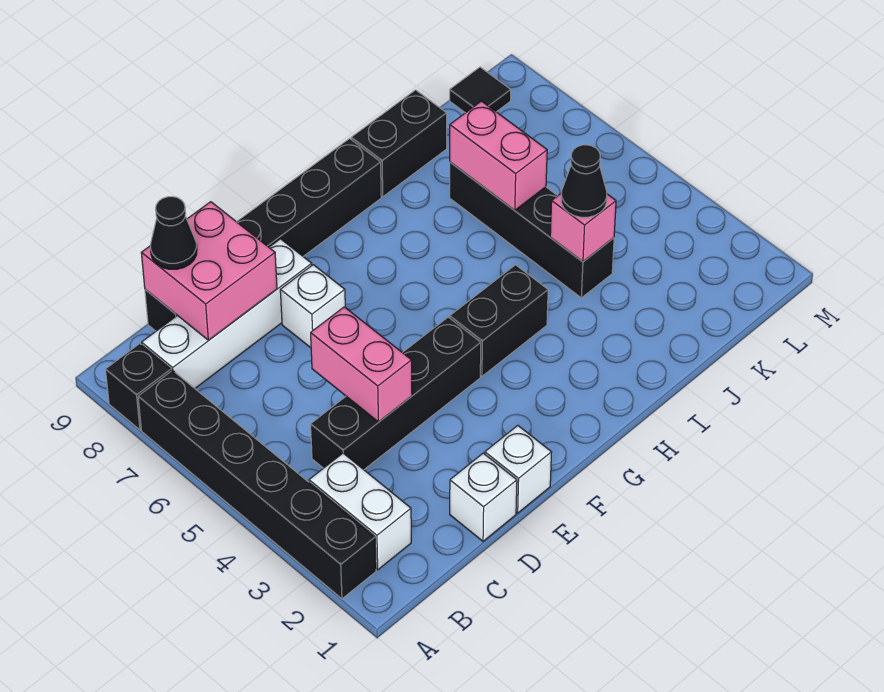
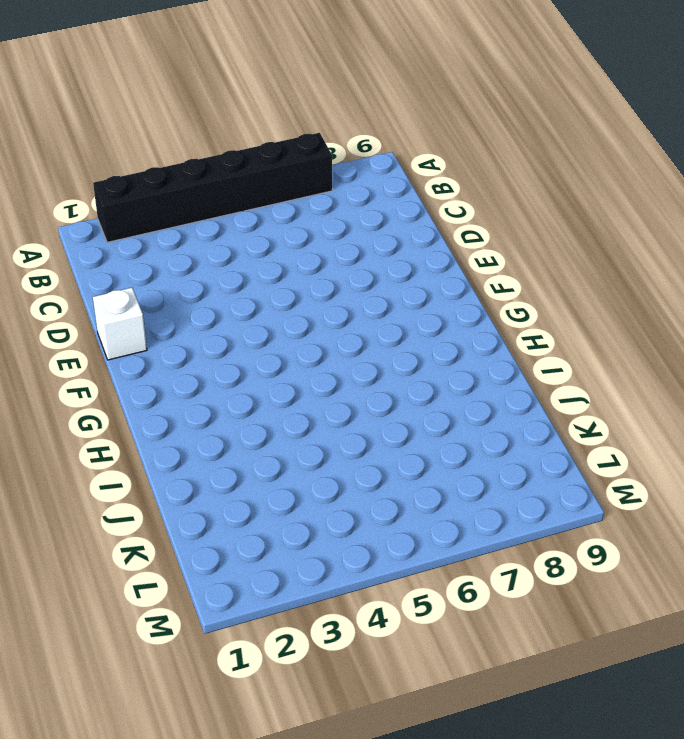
none -> black 1x1 brick [105,344,171,430]
none -> white 1x2 brick [309,453,411,570]
none -> white 1x4 brick [142,239,312,388]

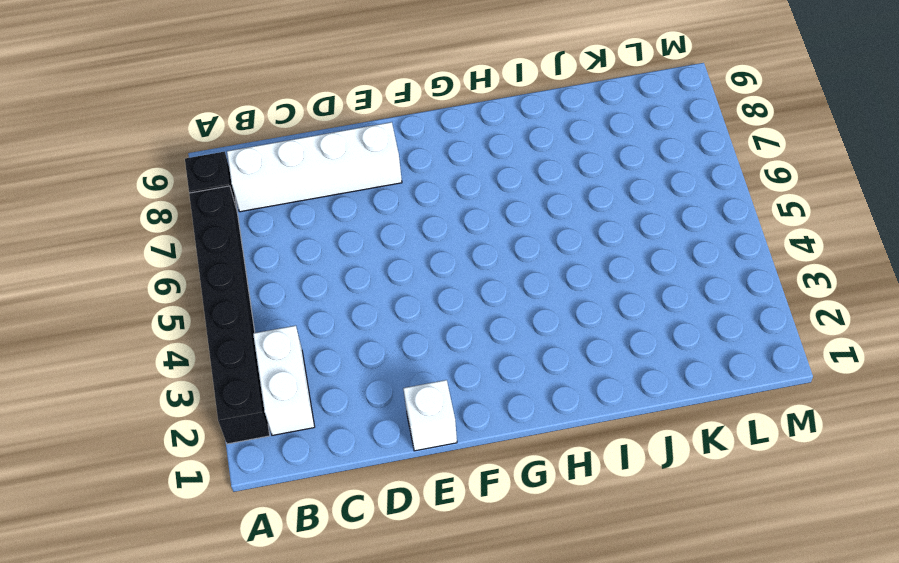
none -> black 1x4 brick [311,317,481,470]
none -> black 1x6 brick [145,139,381,331]
none -> white 1x1 brick [450,453,517,541]

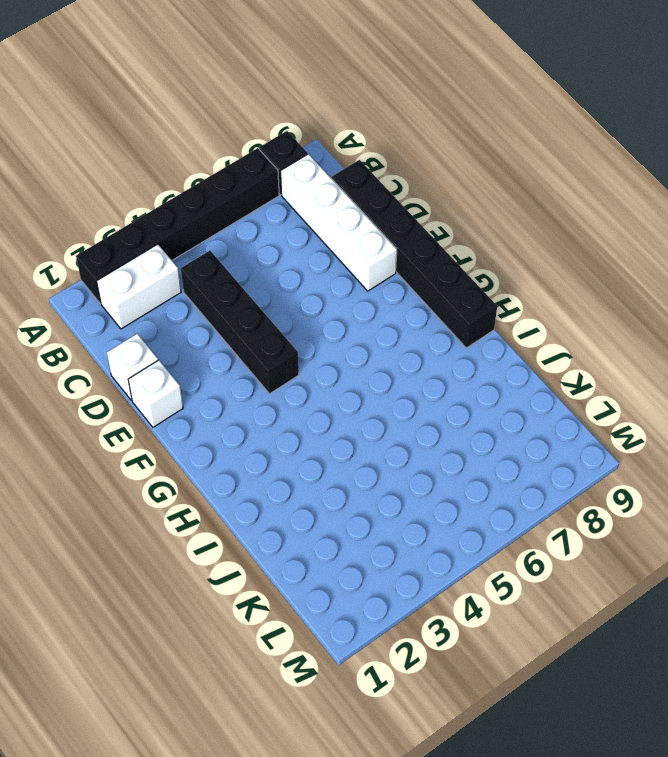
none -> white 1x1 brick [280,265,345,348]
none -> black 1x2 brick [450,265,548,376]
none -> black 1x2 brick [351,90,447,197]

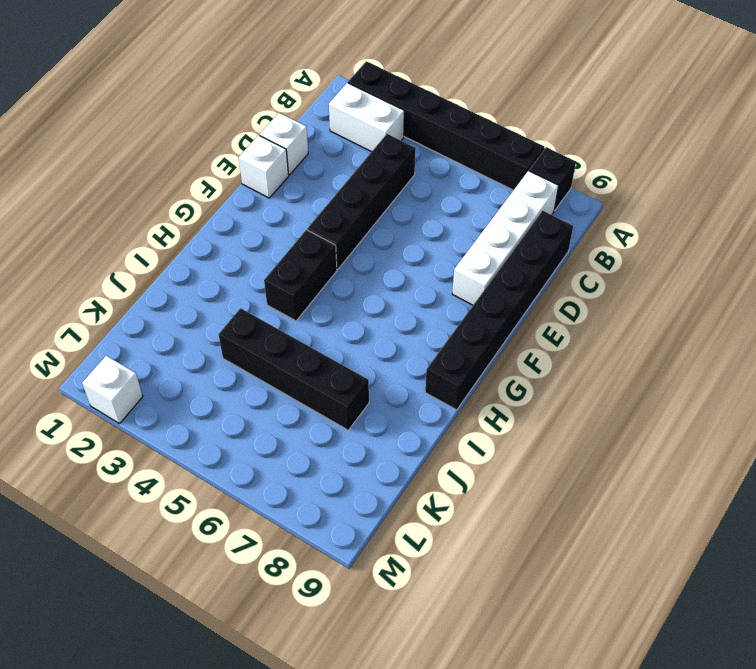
white 1x1 brick [82,356,143,424] -> white 1x1 brick moved to [280,265,345,348]
none -> black 1x2 brick [351,90,447,197]
none -> black 1x1 tile [450,67,511,113]
none -> pink 2x2 brick [141,202,277,340]

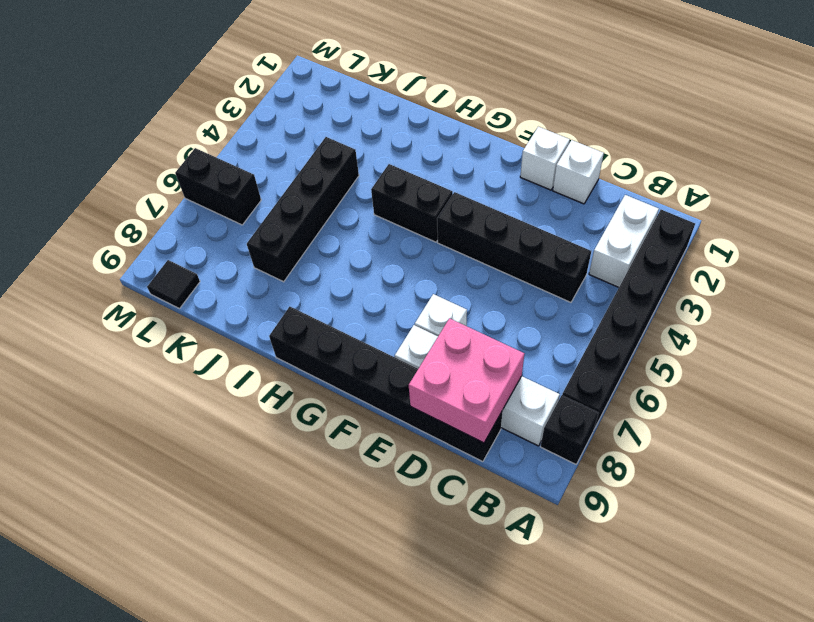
black 1x2 brick [175,148,261,225] -> black 1x2 brick moved to [351,90,447,197]
none -> pink 1x2 brick [311,307,412,422]
none -> pink 1x1 brick [550,194,616,262]
none -> pink 1x2 brick [450,101,547,210]

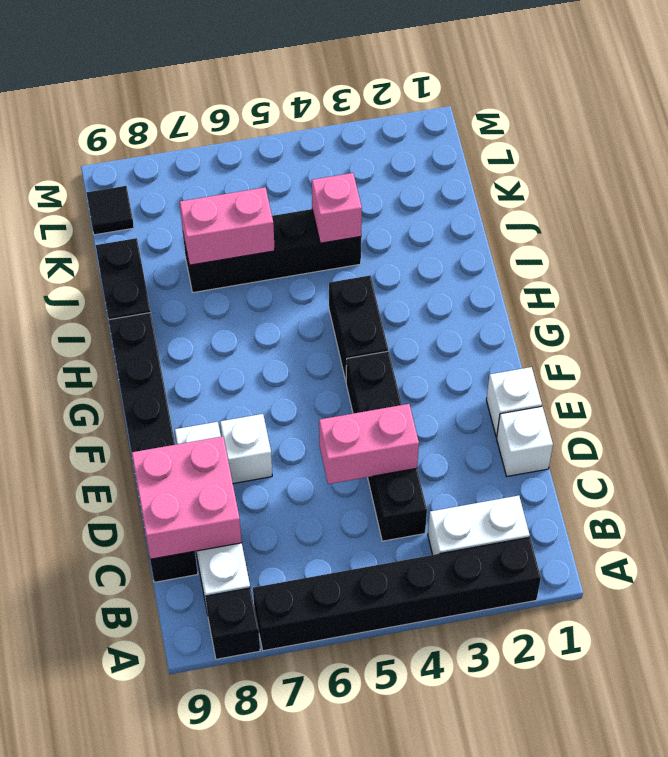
none -> black 1x1 cone [150,197,197,269]
none -> black 1x1 cone [561,145,607,217]

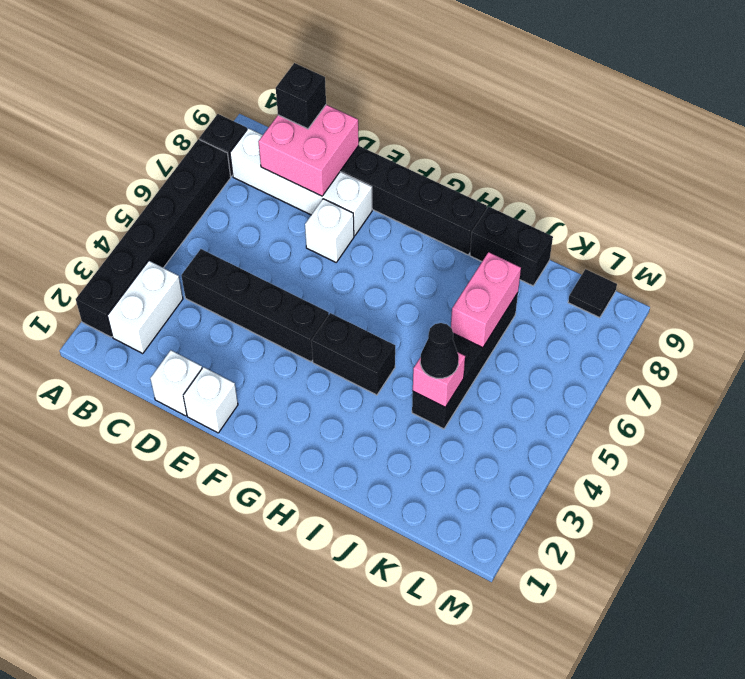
black 1x1 brick [276,63,326,129] -> black 1x1 cone [150,197,197,269]
none -> pink 1x2 brick [311,307,412,422]

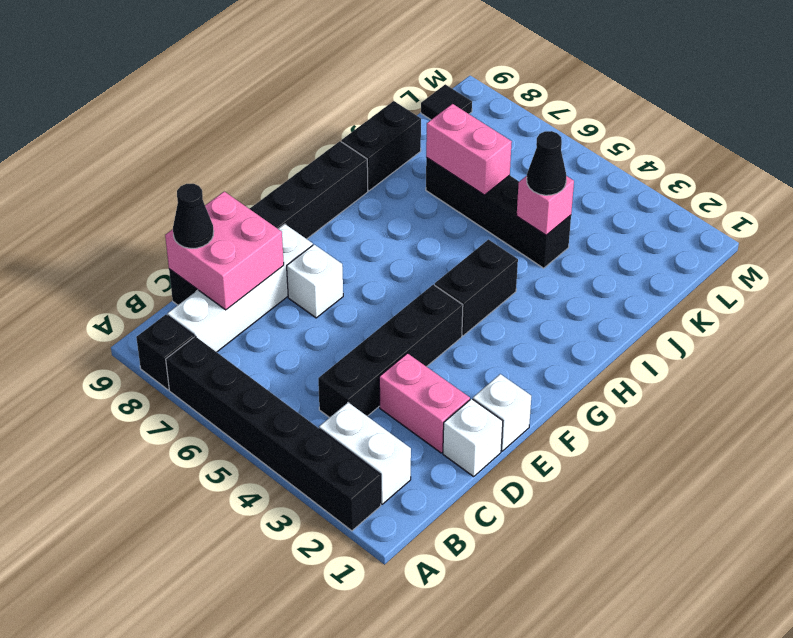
pink 1x2 brick [379,353,470,453] -> pink 1x2 brick moved to [311,307,412,422]

